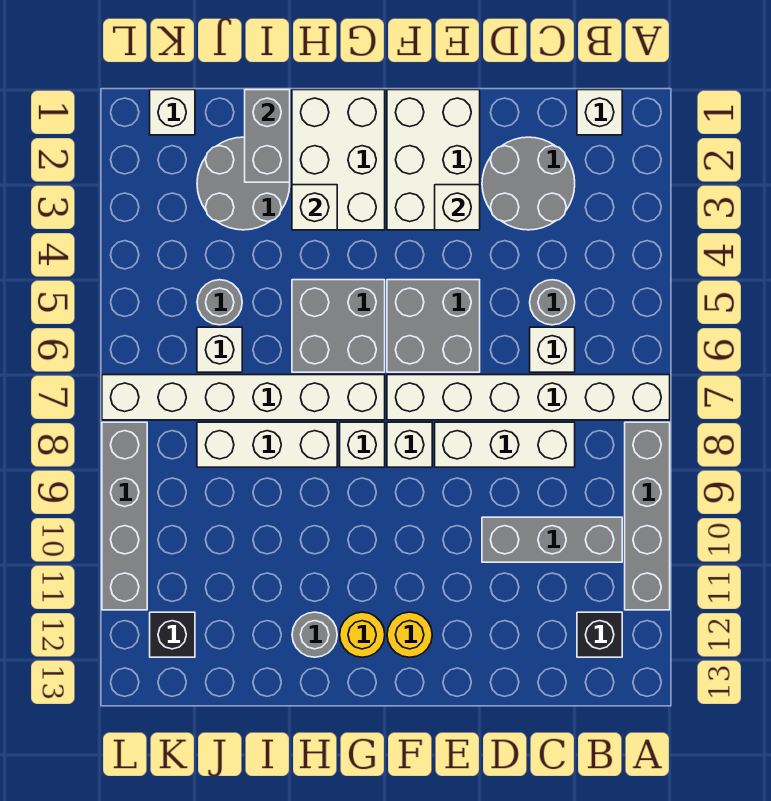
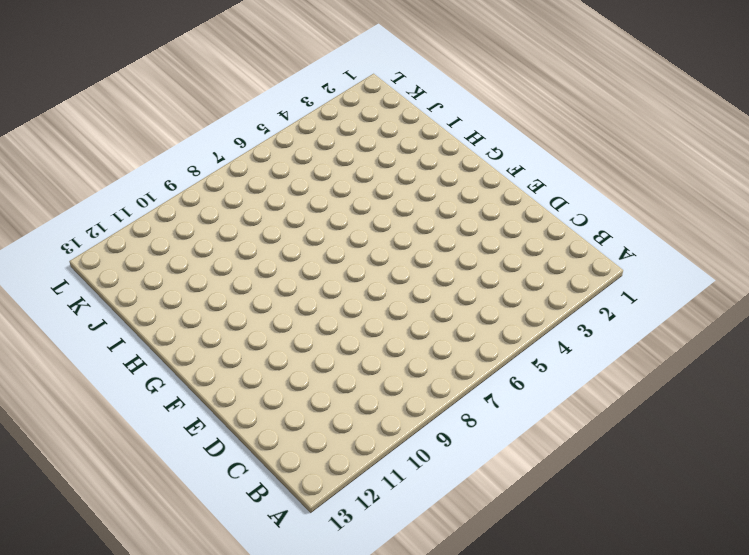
none -> white 1x6 brick [387,375,670,420]
none -> grey 1x4 brick [625,422,670,610]
none -> white 1x1 brick [577,90,622,135]

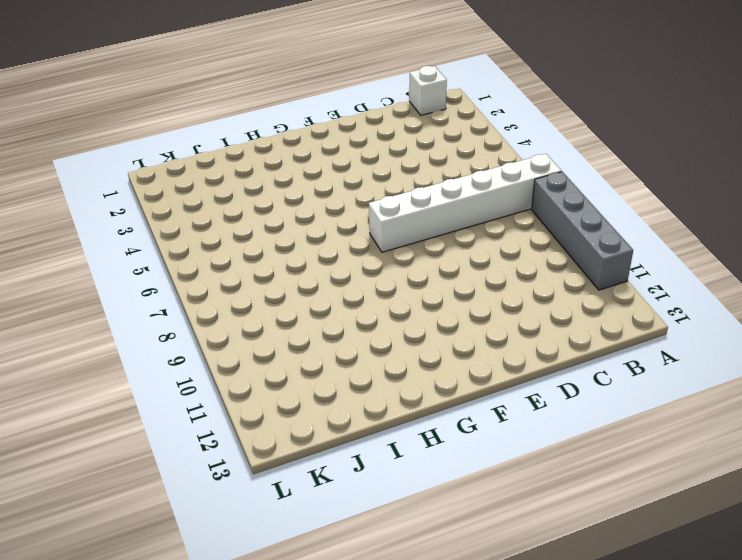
none -> grey 1x3 brick [482,517,622,562]
none -> black 1x1 brick [577,612,622,657]
none -> grey 2x2 round brick [482,137,575,230]

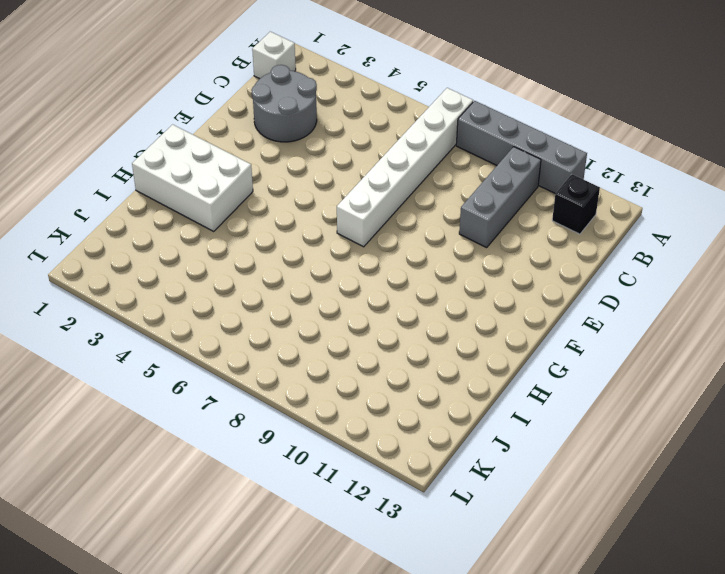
none -> grey 1x1 round brick [530,280,575,325]
none -> white 1x1 brick [530,327,575,372]
none -> white 1x3 brick [435,422,575,467]

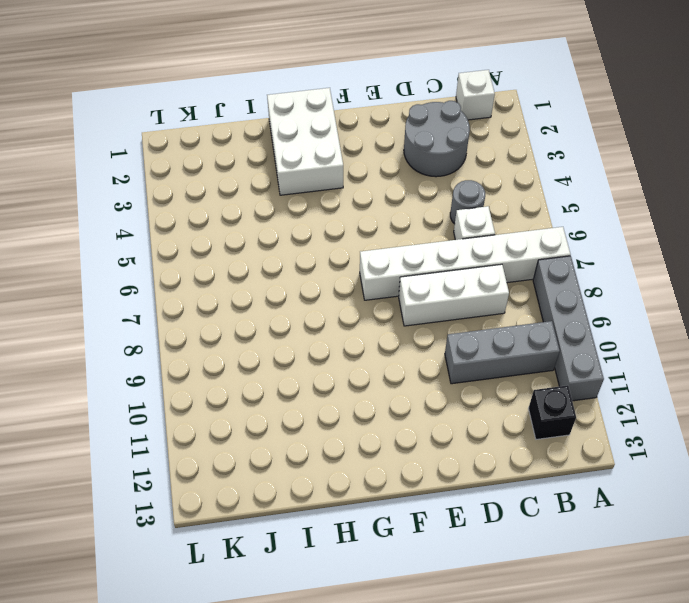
none -> white 2x3 brick [387,90,480,230]
none -> grey 2x2 brick [387,280,480,372]
none -> white 1x1 brick [387,422,432,467]

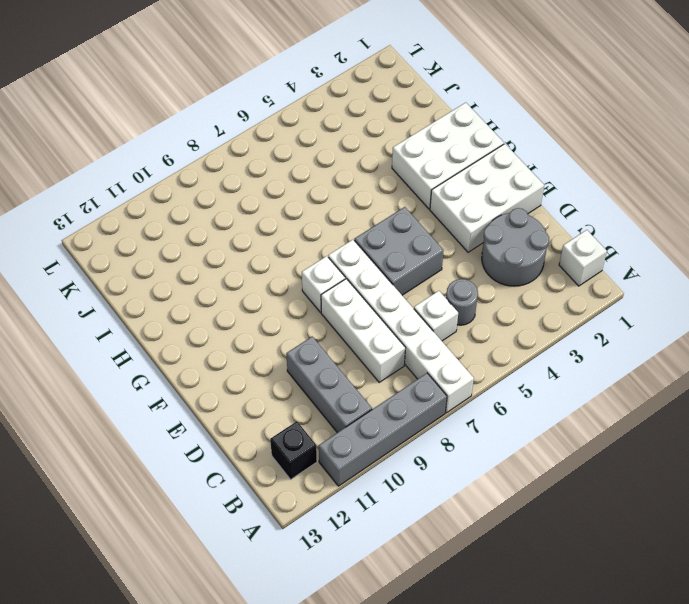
none -> yellow 1x1 round brick [387,612,432,657]
none -> grey 2x2 brick [292,280,385,372]
none -> white 1x6 brick [102,375,385,420]

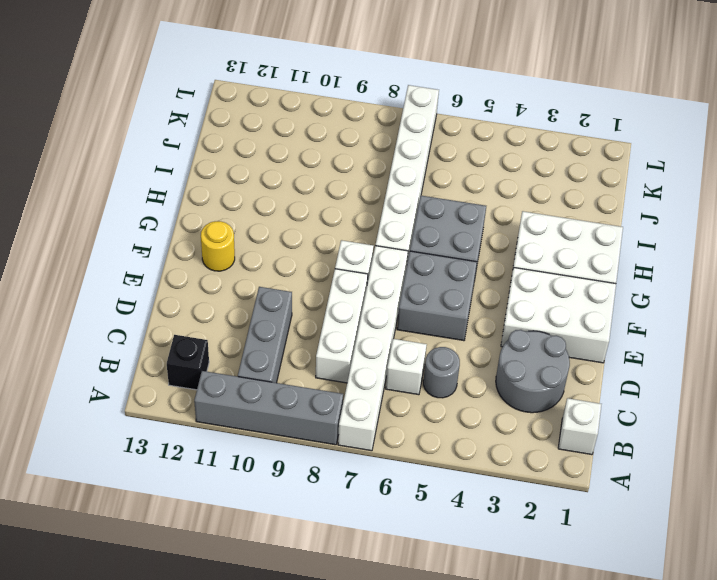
none -> white 1x1 brick [340,422,385,467]
none -> yellow 1x1 round brick [340,612,385,657]
none -> white 1x3 brick [197,422,337,467]

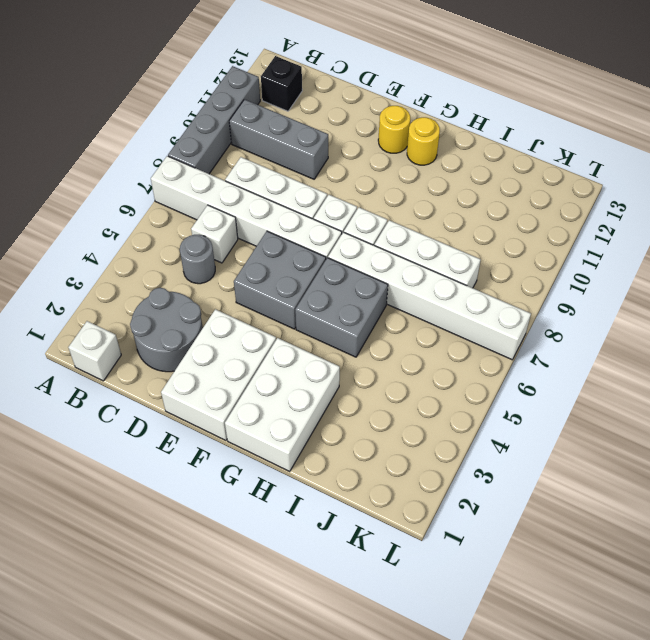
none -> grey 1x1 round brick [292,612,337,657]
none -> grey 2x2 round brick [197,137,290,230]
none -> grey 1x1 round brick [197,280,242,325]

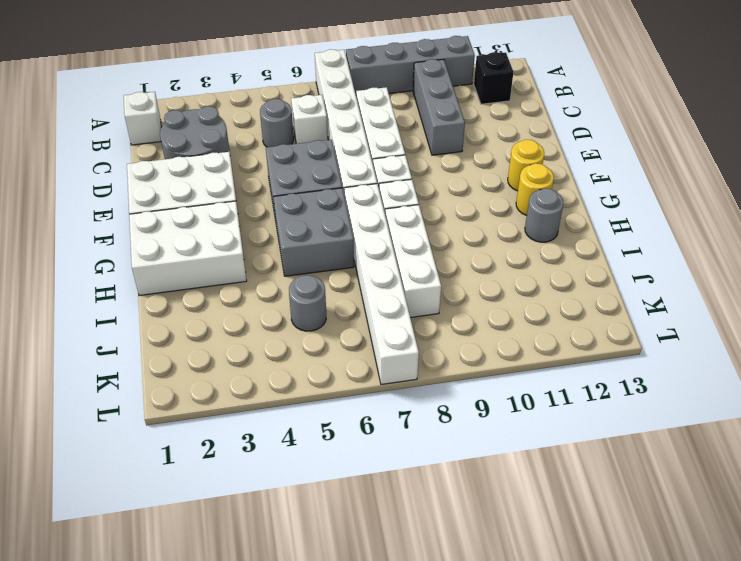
none -> grey 2x2 round brick [197,137,290,230]
none -> white 1x1 brick [197,327,242,372]
none -> white 1x1 brick [150,90,195,135]

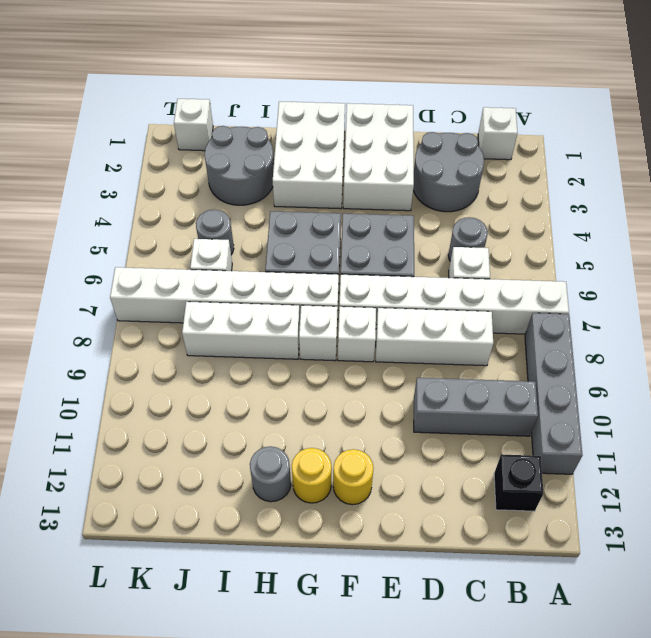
none -> black 1x1 brick [150,612,195,657]
none -> grey 1x4 brick [102,422,147,610]
none -> white 1x1 brick [435,185,480,230]

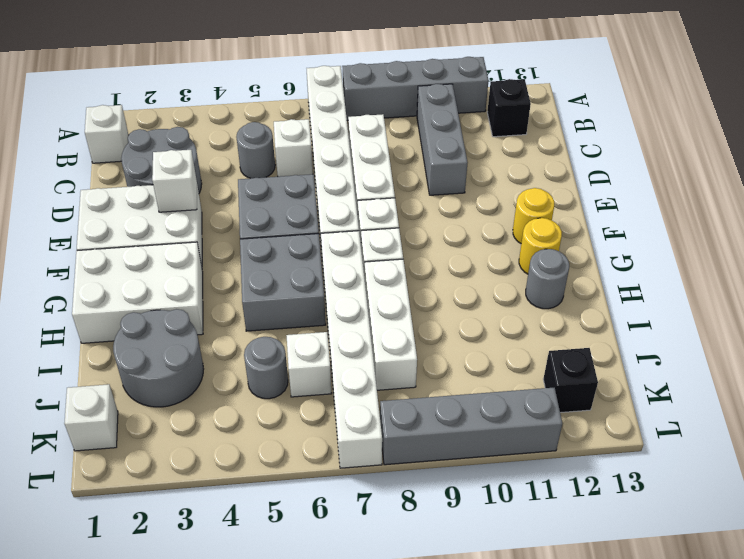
none -> white 1x1 brick [292,185,337,230]
none -> grey 1x2 brick [245,90,290,182]

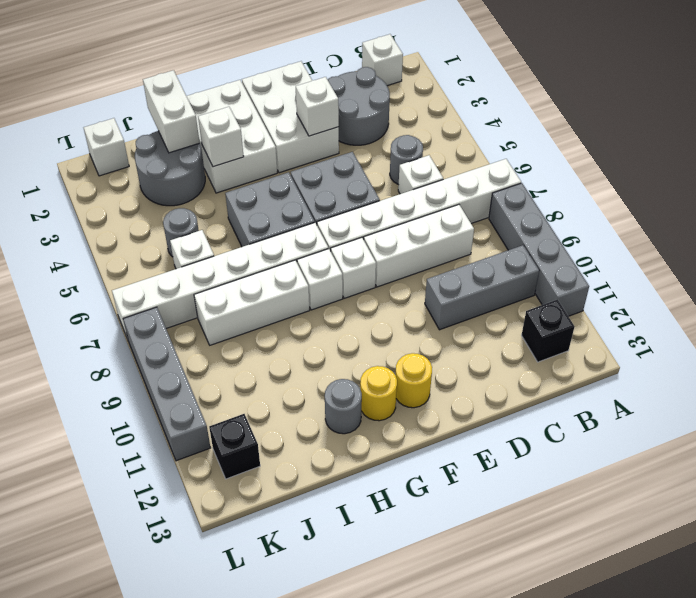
white 1x2 brick [143,70,200,153] -> grey 1x2 brick [245,90,290,182]

